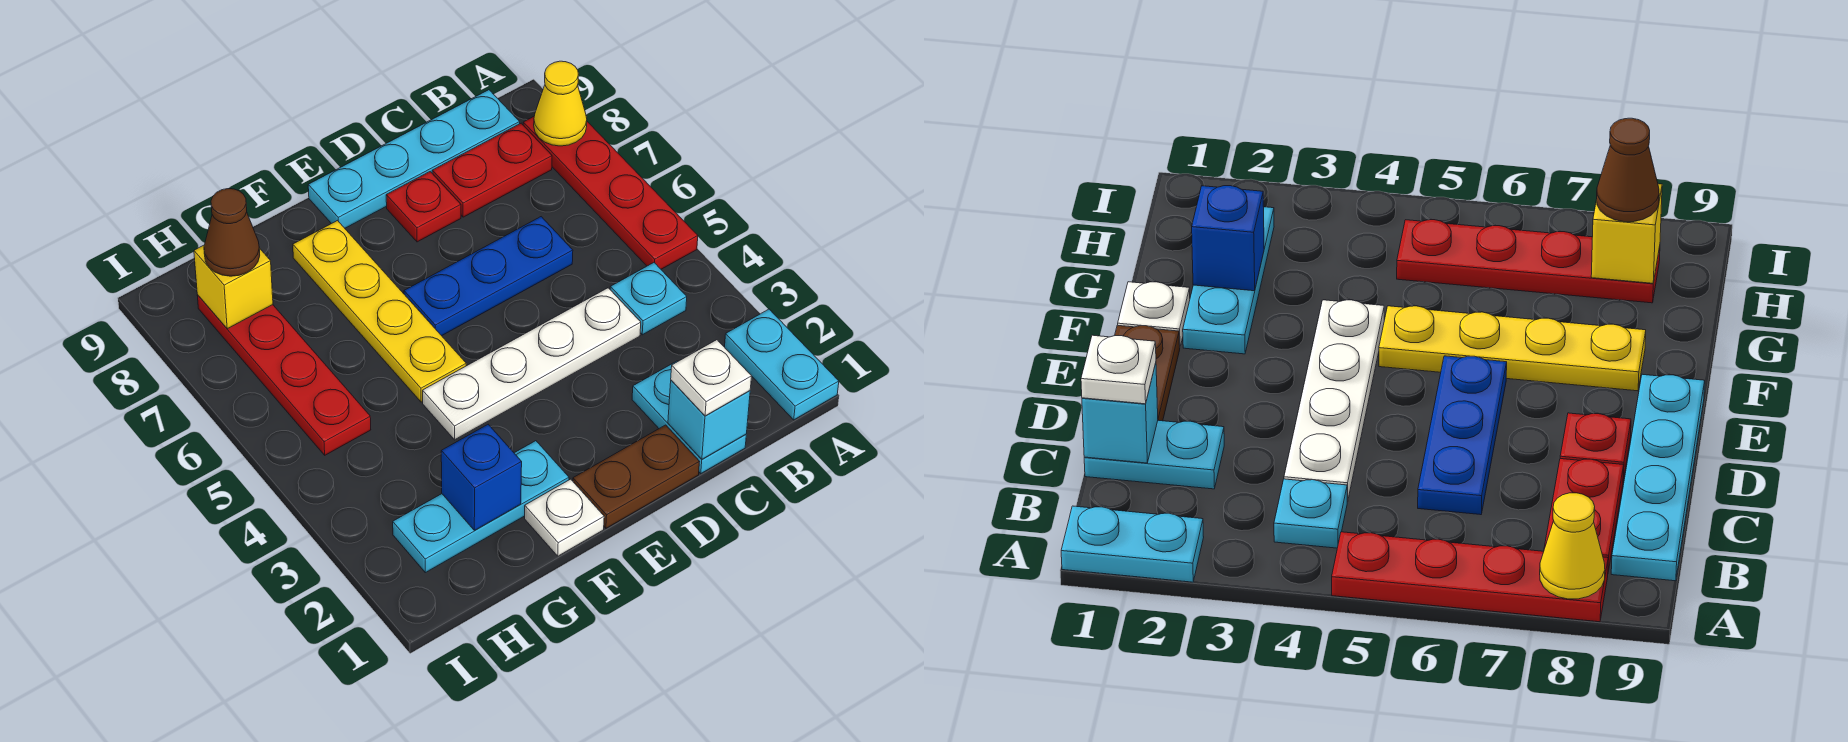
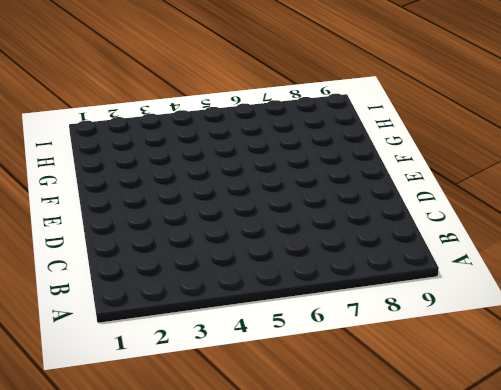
none -> cyan 1x2 plate [725,309,839,420]
none -> red 1x4 plate [523,117,698,269]
none -> cyan 1x1 plate [610,263,687,335]

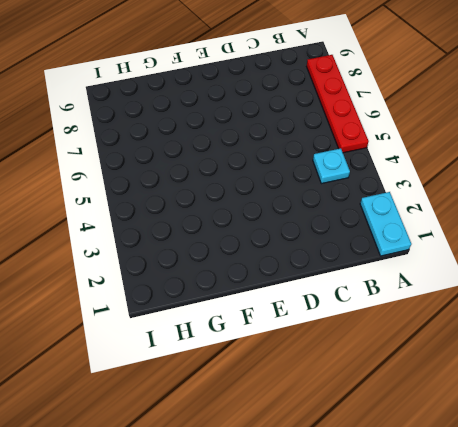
none -> red 1x2 plate [432,124,552,217]
none -> cyan 1x4 plate [308,90,520,228]
none -> cyan 1x2 plate [632,361,746,473]

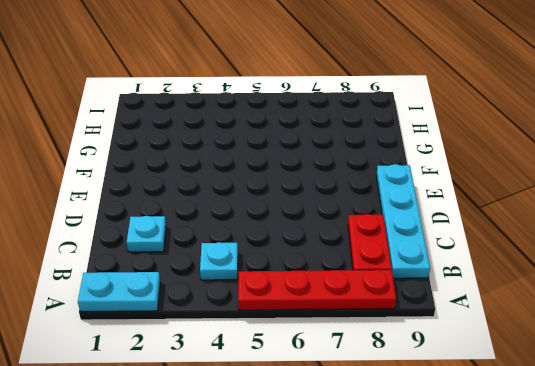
cyan 1x1 plate [127,216,166,252] -> cyan 1x2 plate [632,361,746,473]
none -> white 1x4 plate [423,288,641,440]
none -> blue 1x3 plate [404,217,573,336]
none -> brown 1x2 plate [573,425,699,528]

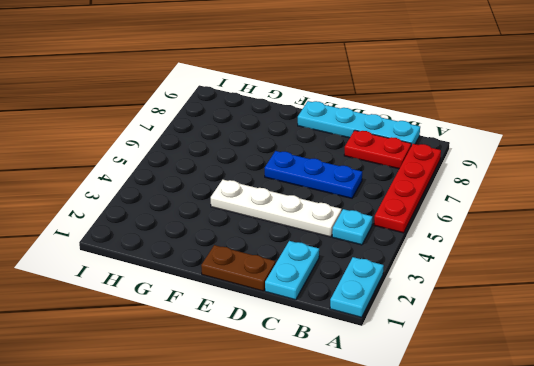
none -> red 1x1 plate [386,172,461,242]
none -> white 1x1 plate [525,479,604,556]
none -> cyan 1x3 plate [393,441,569,573]

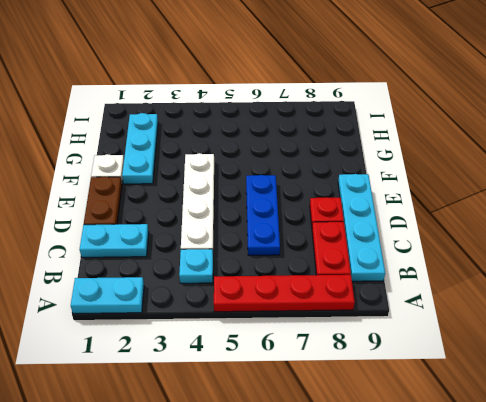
none -> yellow 1x4 plate [293,221,466,402]
none -> red 1x4 plate [197,295,371,455]
none -> yellow 1x1 cone [534,61,587,146]

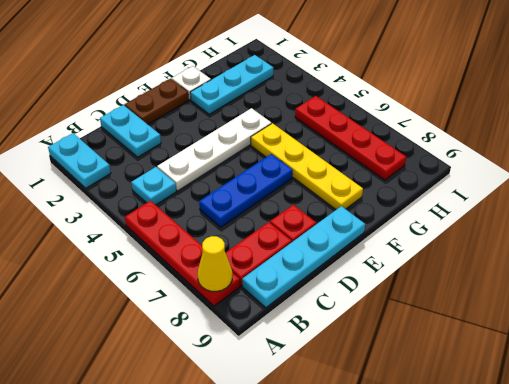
none -> cyan 1x1 brick [668,380,750,459]
none -> blue 1x1 brick [441,425,522,530]
none -> yellow 1x1 brick [194,245,273,329]

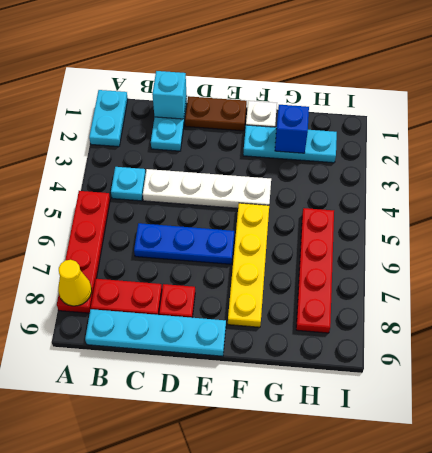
none -> yellow 1x1 brick [194,245,273,329]
none -> white 1x1 plate [671,340,752,416]
none -> brown 1x1 cone [204,189,260,276]

